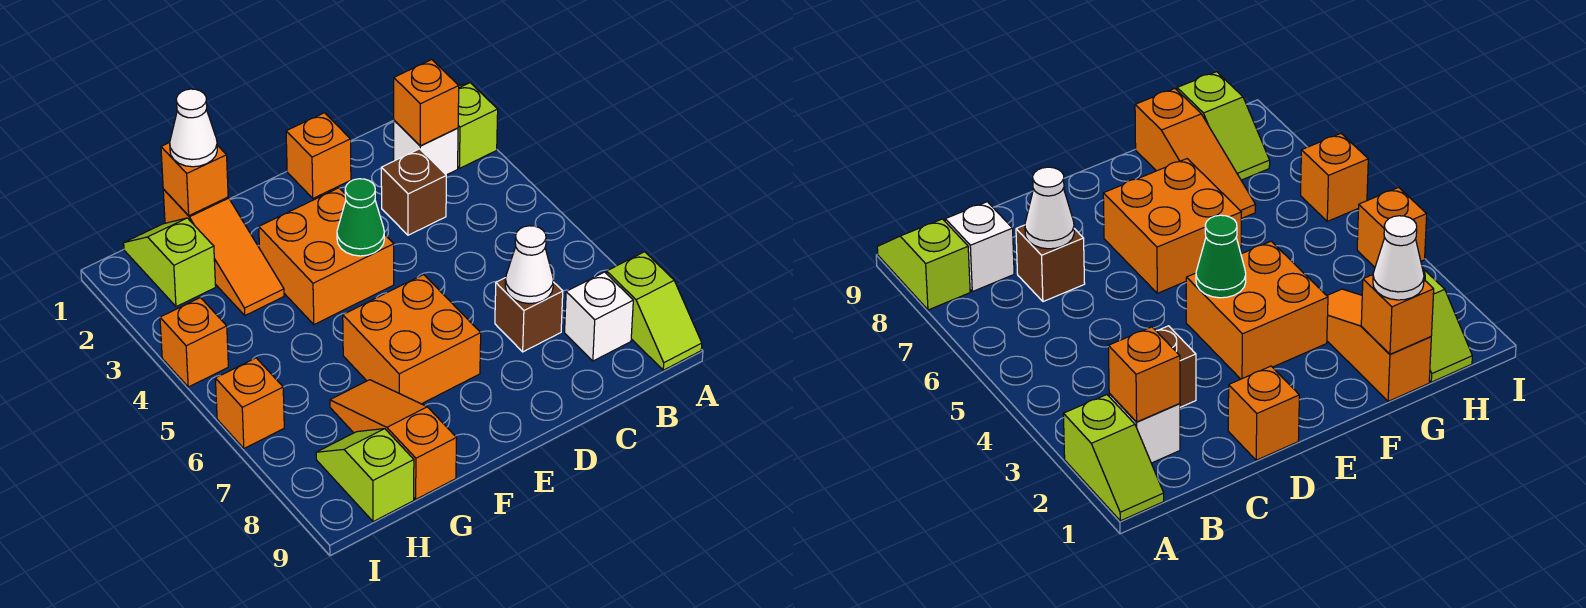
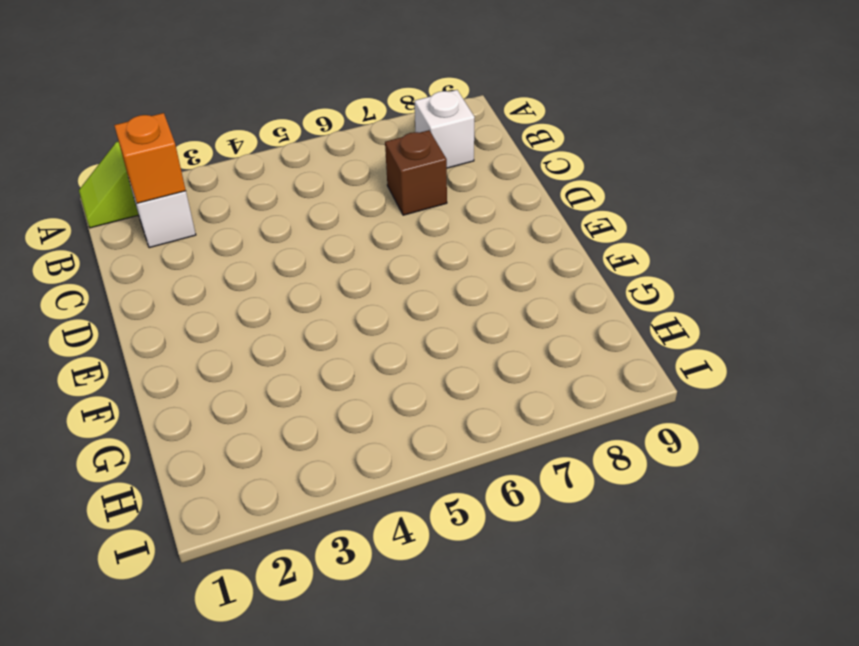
none -> lime 1x2 slope [606,252,702,370]
none -> brown 1x1 brick [381,149,446,235]
none -> orange 1x1 brick [286,113,351,198]

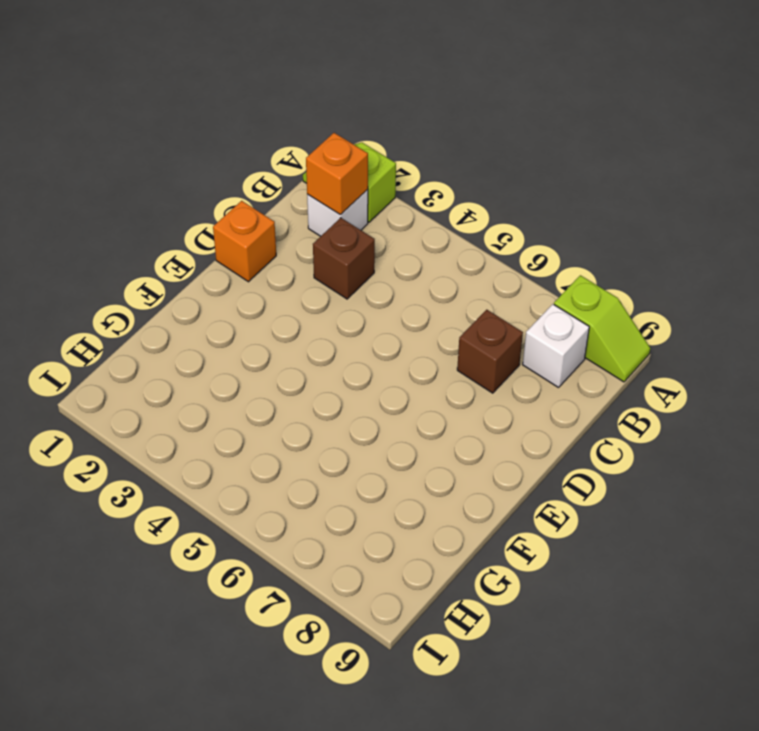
none -> orange 2x2 brick [259,188,394,325]
none -> orange 2x2 brick [343,275,481,404]
none -> orange 1x3 slope [163,189,284,315]

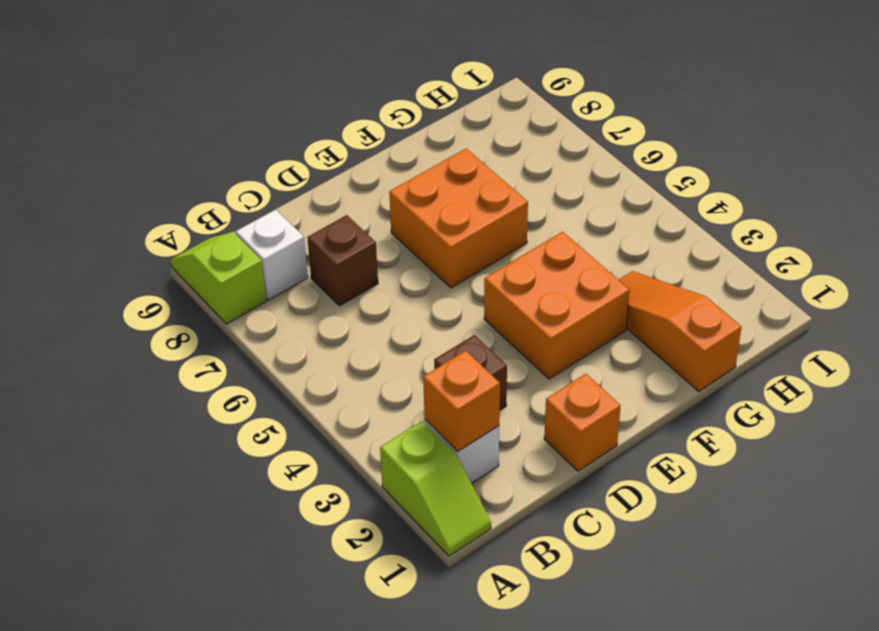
none -> orange 1x3 slope [330,380,457,499]
none -> lime 1x2 slope [124,218,216,307]
none -> lime 1x2 slope [316,429,414,522]

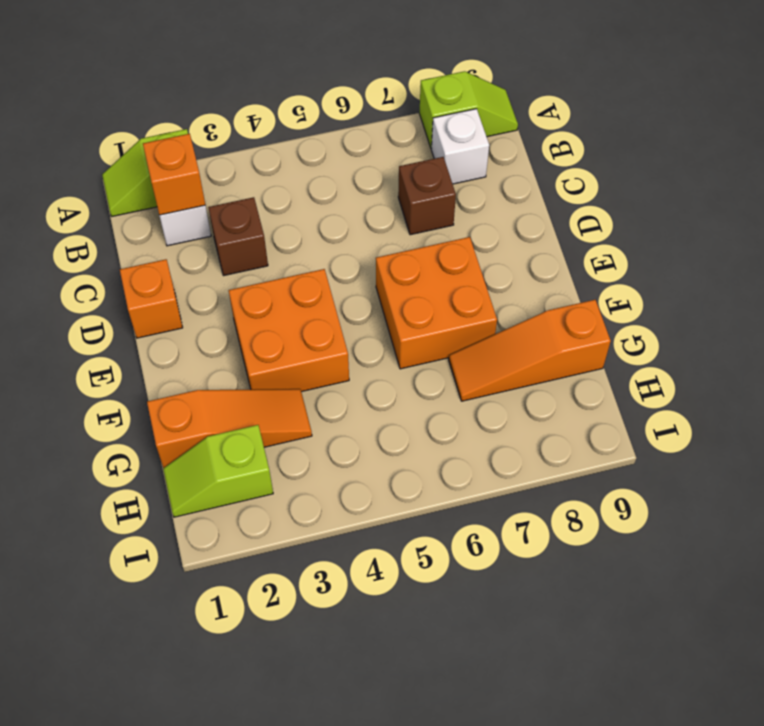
none -> lime 1x2 slope [316,429,414,522]
none -> orange 1x1 brick [160,297,228,387]
none -> orange 1x1 brick [215,358,284,448]

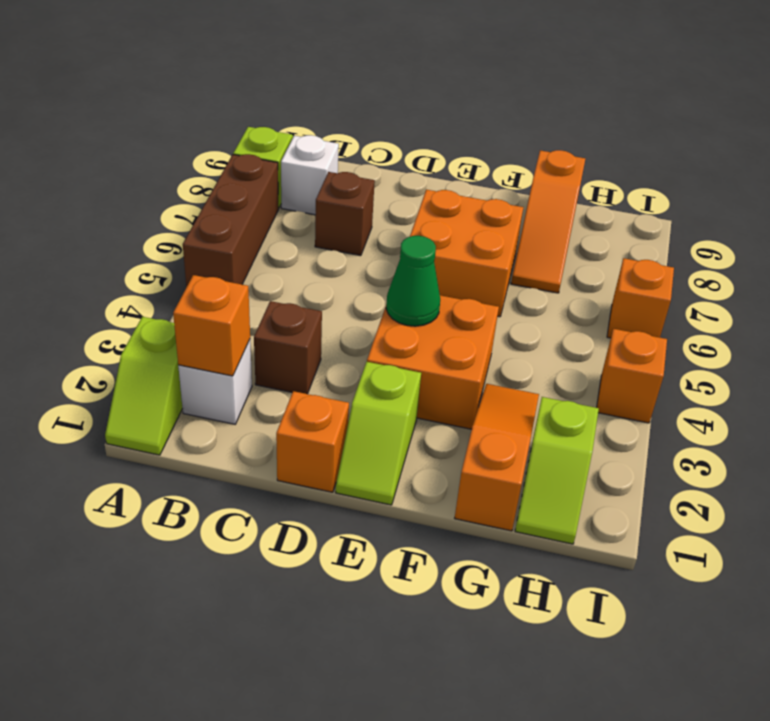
brown 1x3 brick [183,154,279,287] -> none
lime 1x2 slope [336,362,421,505] -> lime 1x2 slope moved to [316,429,414,522]
none -> white 1x1 cone [505,226,553,304]
none -> orange 1x1 brick [161,142,228,216]
none -> white 1x1 cone [170,89,217,167]

